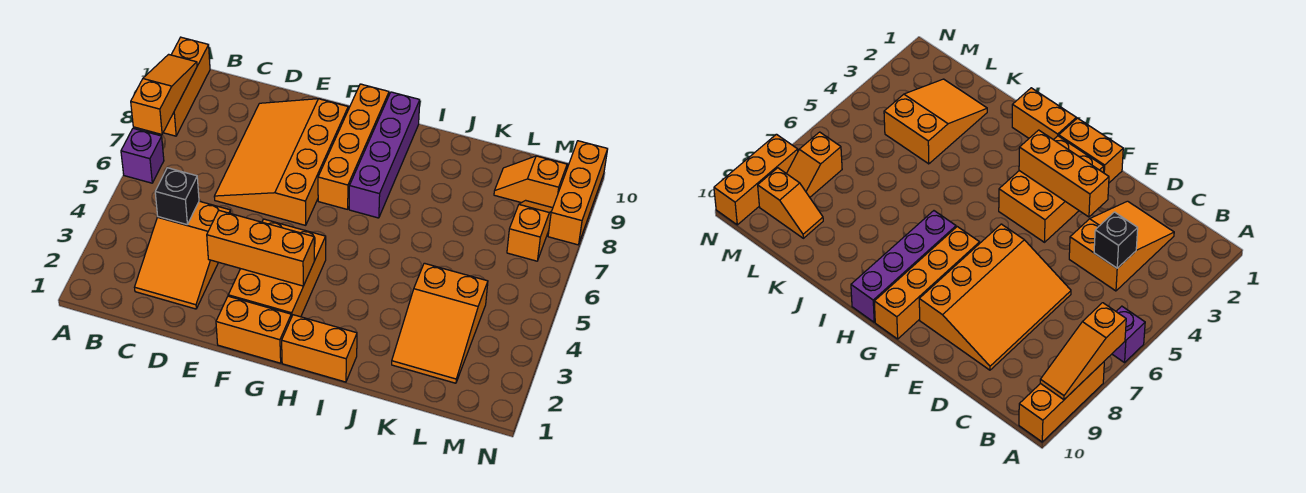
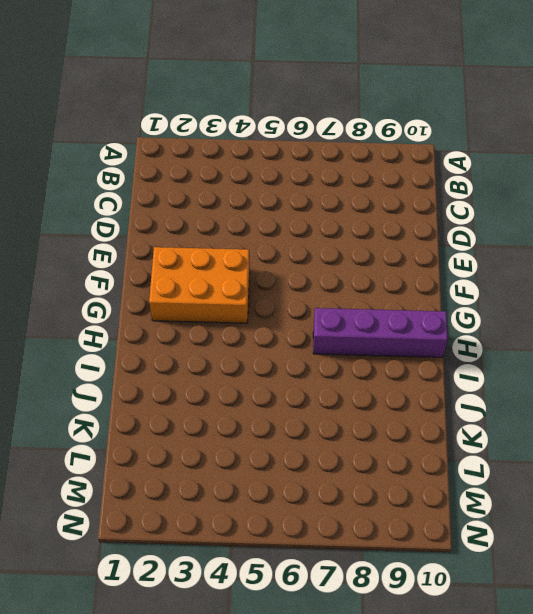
none -> purple 1x1 brick [121,128,164,183]
none -> orange 1x3 brick [163,37,210,136]
none -> orange 2x3 slope [135,201,231,309]

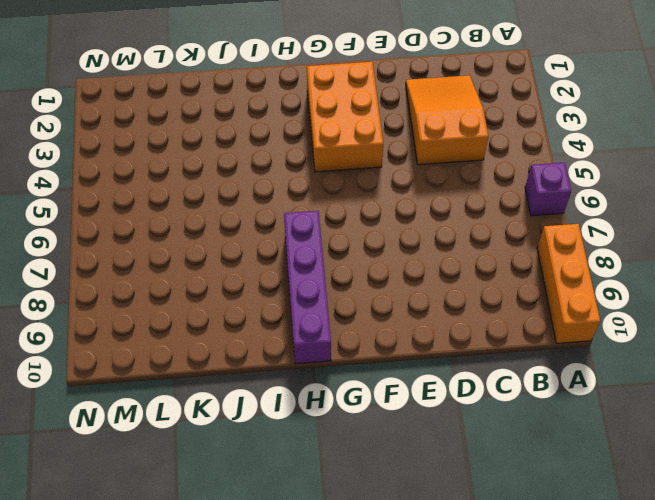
none -> orange 3x4 slope [214,99,348,225]
none -> orange 1x2 brick [216,296,291,363]
none -> orange 1x4 brick [318,84,389,209]

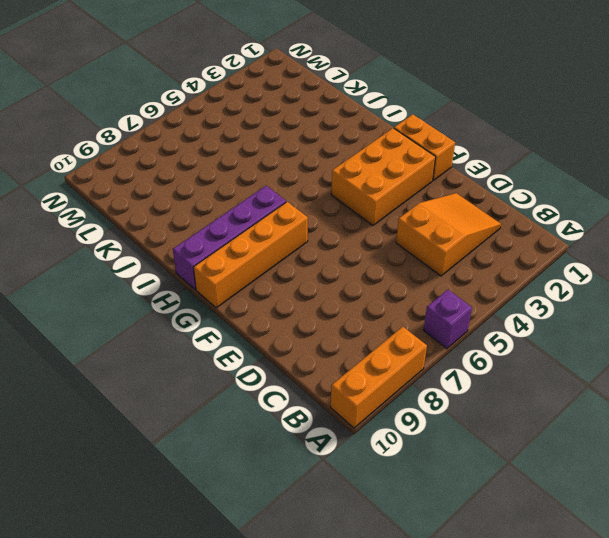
none -> orange 3x4 slope [214,99,348,225]
none -> orange 1x2 brick [282,315,357,382]
none -> orange 2x3 slope [392,263,488,383]

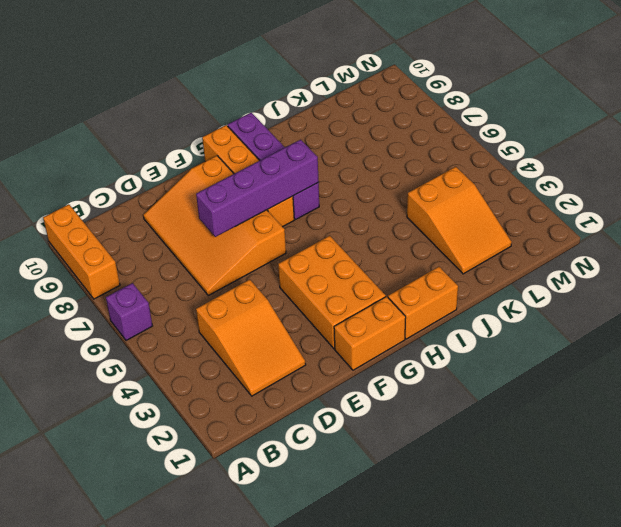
purple 1x4 brick [196,140,319,237] -> none
none -> orange 1x2 slope [494,156,567,208]
none -> orange 1x2 slope [507,200,553,261]
none -> orange 1x3 brick [548,141,608,245]

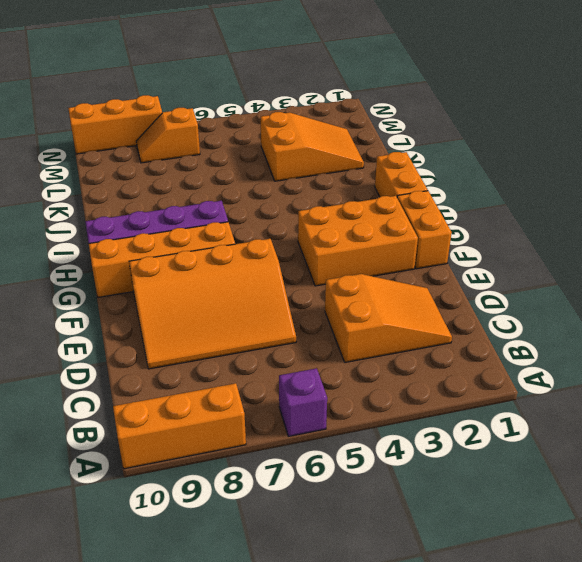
none -> orange 1x2 slope [494,156,567,208]
none -> orange 1x3 slope [131,54,197,134]
none -> black 1x1 brick [155,168,199,224]

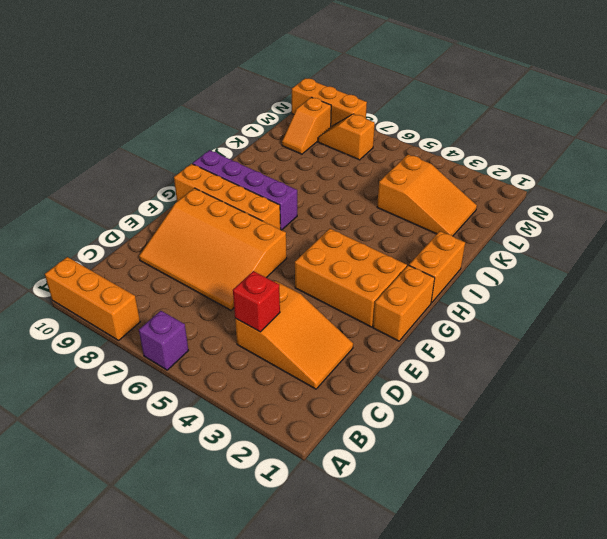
red 1x1 brick [233,271,280,332] -> black 1x1 brick [155,168,199,224]
none -> orange 1x3 slope [131,54,197,134]
none -> orange 1x3 brick [207,210,314,286]

